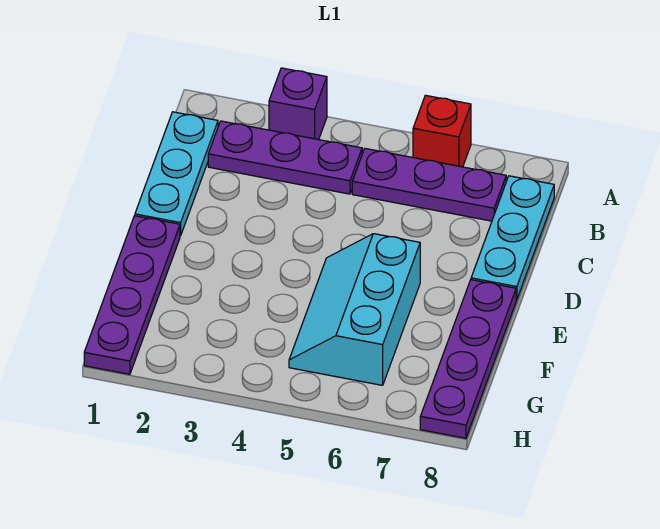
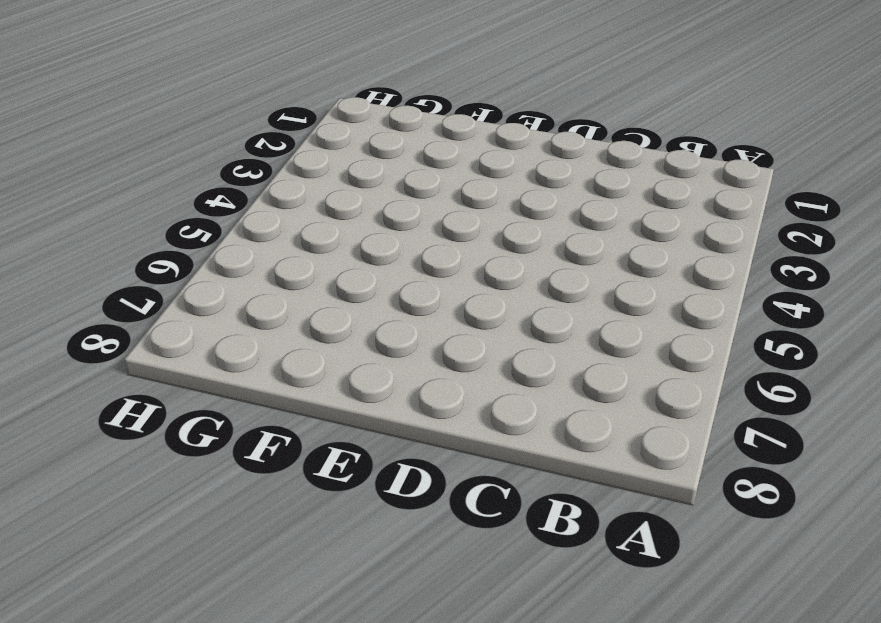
none -> purple 1x1 brick [269,68,327,140]
none -> red 1x1 brick [413,95,471,167]

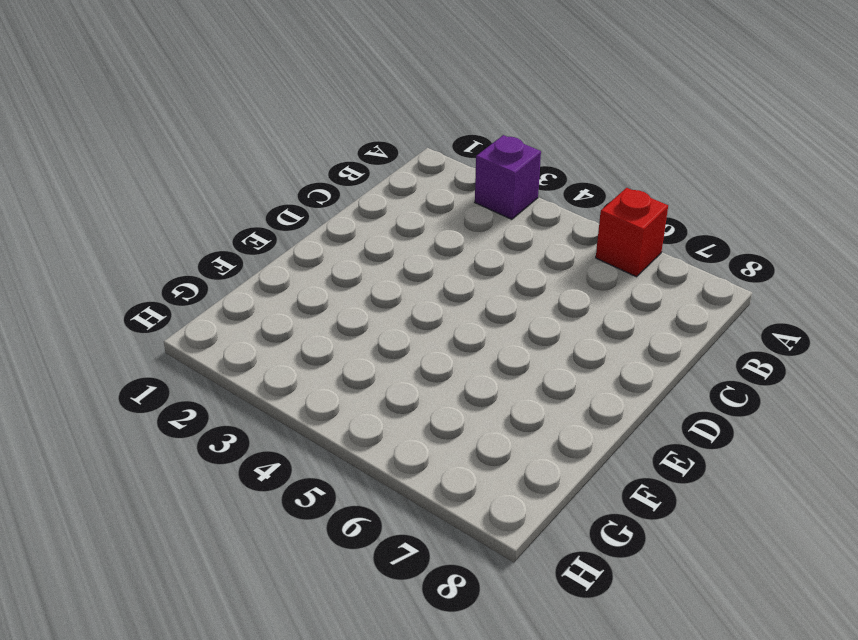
none -> cyan 1x3 plate [135,112,218,236]
none -> purple 1x3 plate [208,121,362,194]

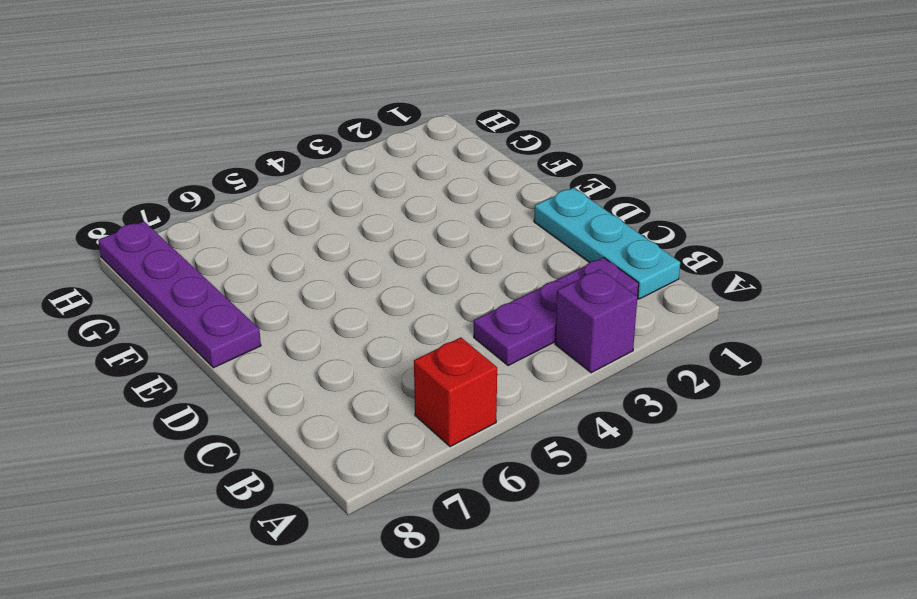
none -> purple 1x3 plate [352,149,506,221]
none -> cyan 1x3 plate [471,176,554,300]

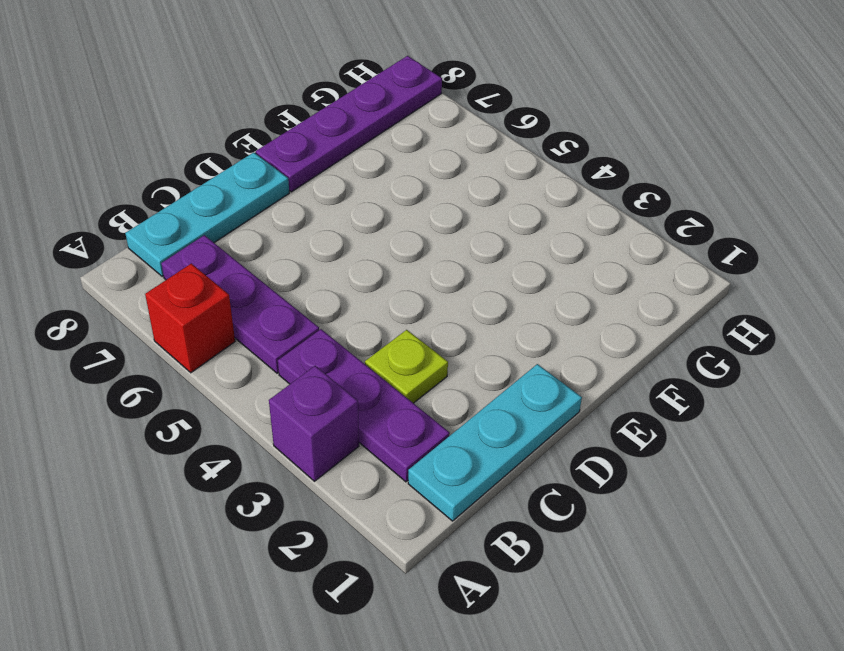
lime 1x1 plate [365,330,448,403] -> none
none -> purple 1x4 plate [84,216,180,374]
none -> cyan 2x3 slope [289,234,420,385]

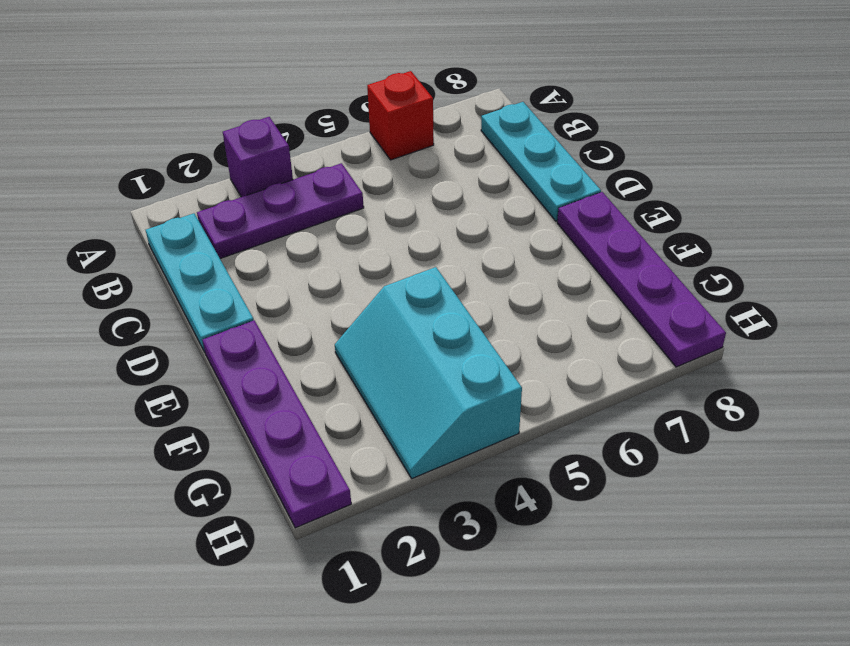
cyan 2x3 slope [335,267,522,478] -> cyan 2x3 slope moved to [289,234,420,385]
none -> purple 1x3 plate [352,149,506,221]

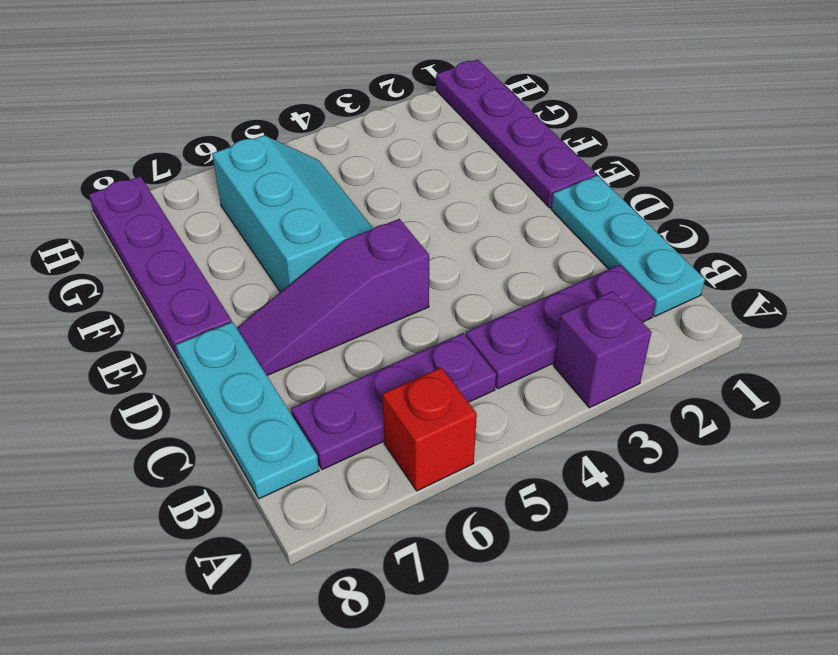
purple 1x3 slope [237,219,429,375] -> none

